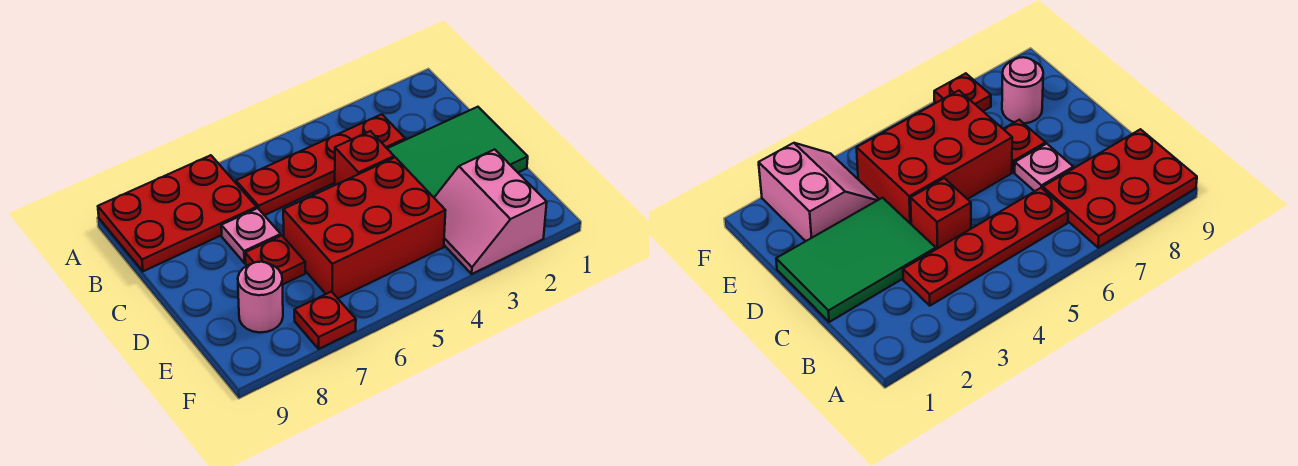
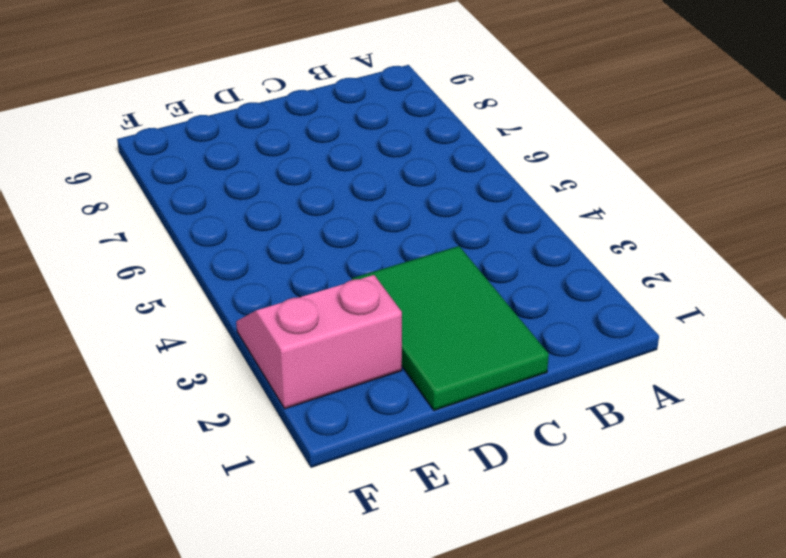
none -> red 2x3 plate [98,155,257,271]
none -> red 1x4 plate [236,114,405,215]

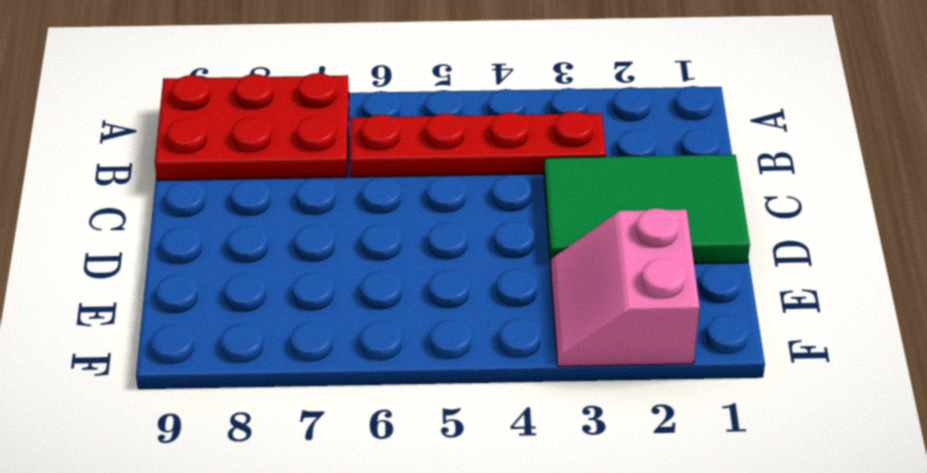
none -> red 1x1 brick [335,131,394,185]
none -> pink 1x1 plate [221,208,281,263]

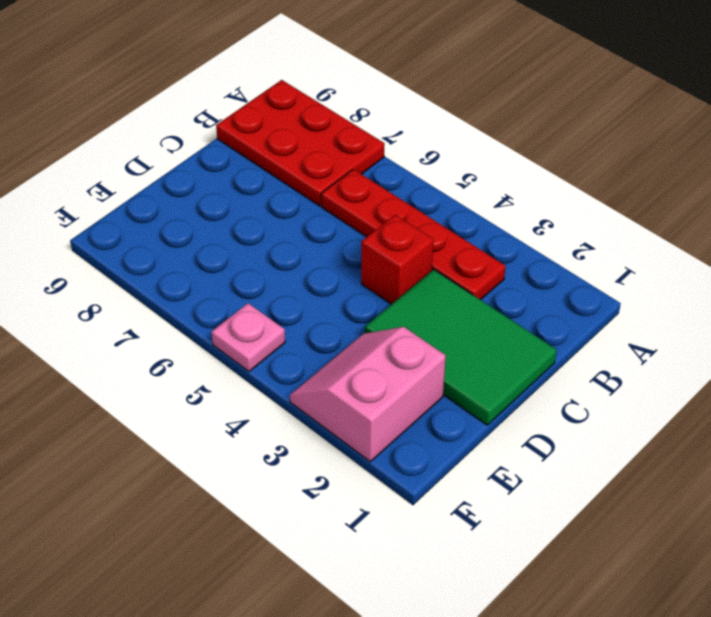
pink 1x1 plate [212,303,285,372] -> pink 1x1 plate moved to [221,208,281,263]
none -> red 2x3 brick [283,157,446,298]
none -> red 1x1 plate [245,235,305,285]

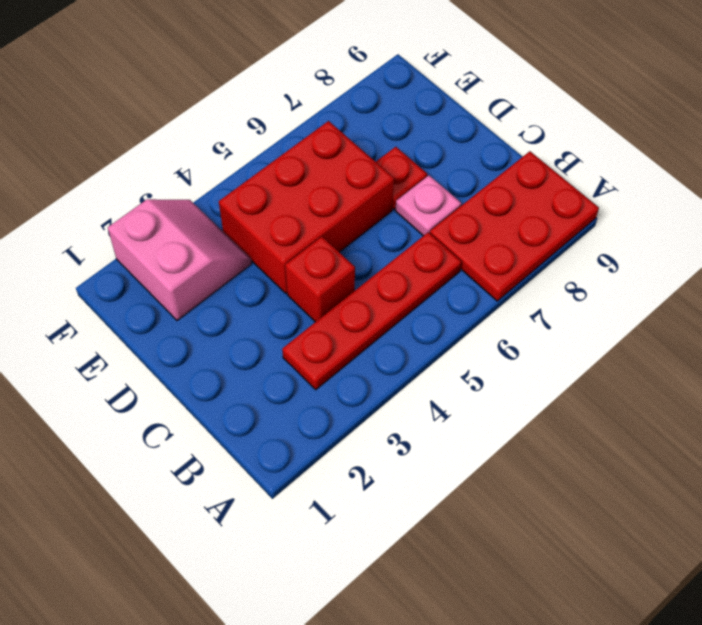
none -> green 2x3 tile [387,107,528,197]
none -> pink 1x1 round brick [238,262,283,333]

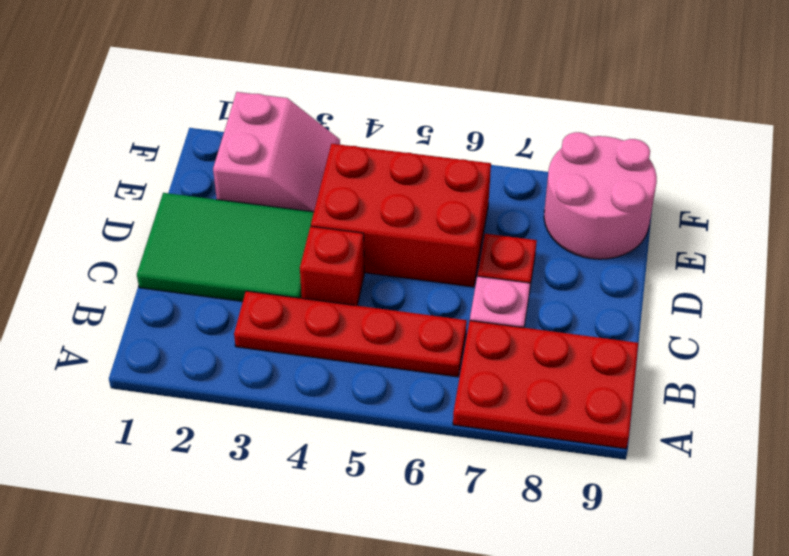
pink 2x2 round brick [544,132,657,259] -> pink 1x1 round brick [238,262,283,333]
none -> red 1x1 plate [294,292,356,349]

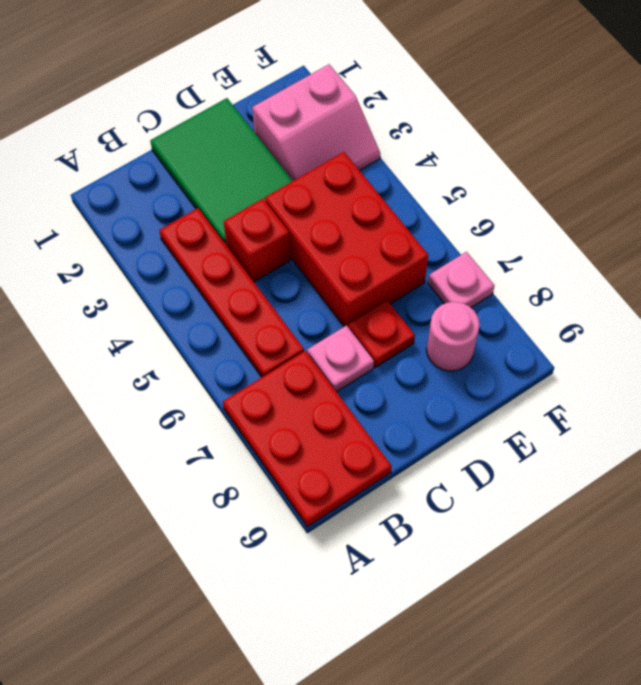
pink 1x1 plate [428,252,494,307] -> red 1x1 plate [294,292,356,349]

